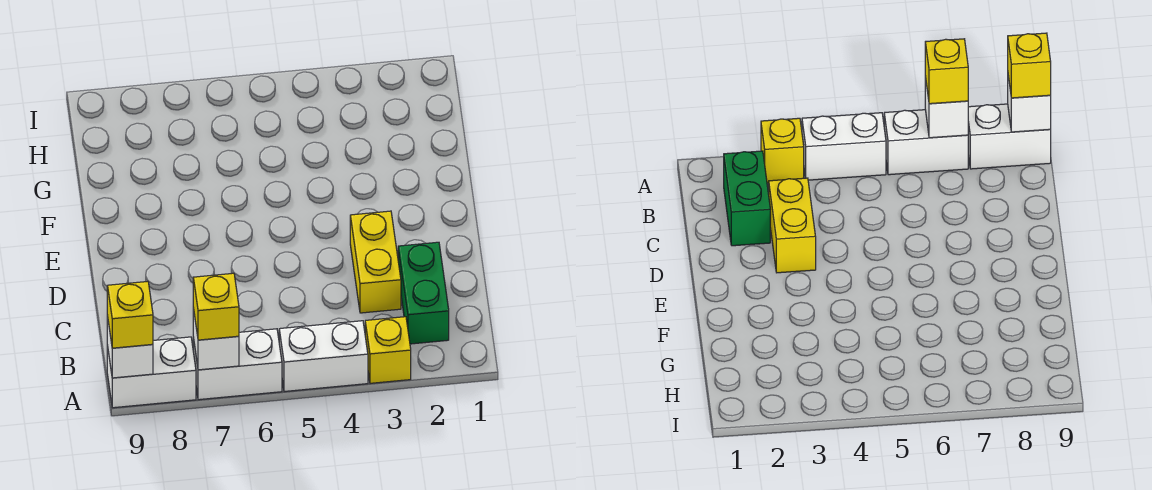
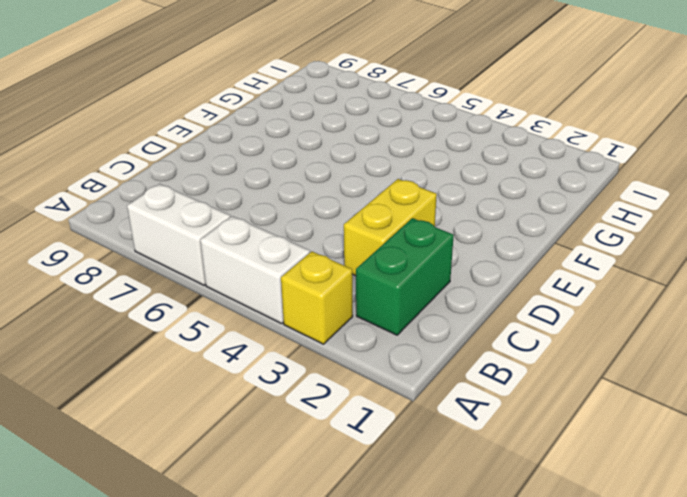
none -> white 1x2 brick [107,337,196,408]
none -> white 1x1 brick [193,308,239,370]

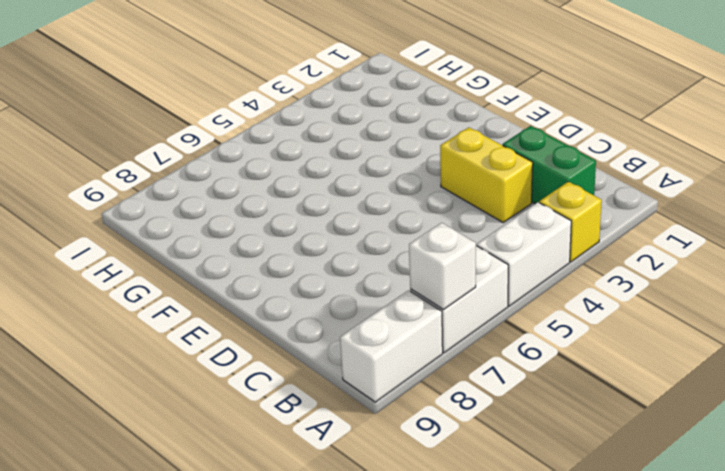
none -> white 1x1 brick [107,315,153,378]
none -> yellow 1x1 brick [193,273,239,340]

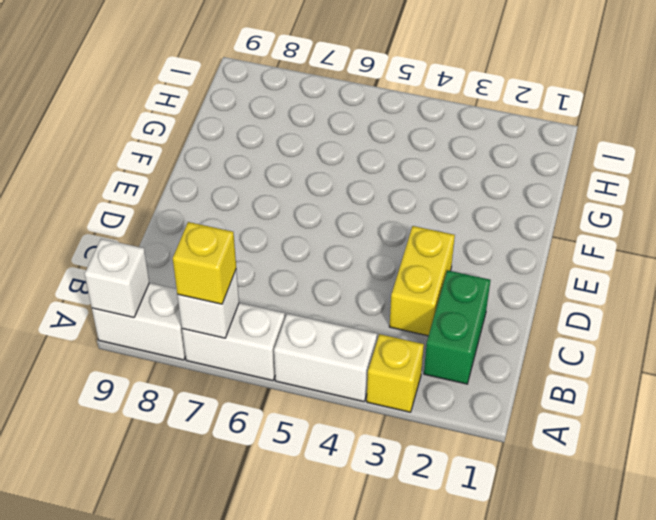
none -> yellow 1x1 brick [107,281,153,348]

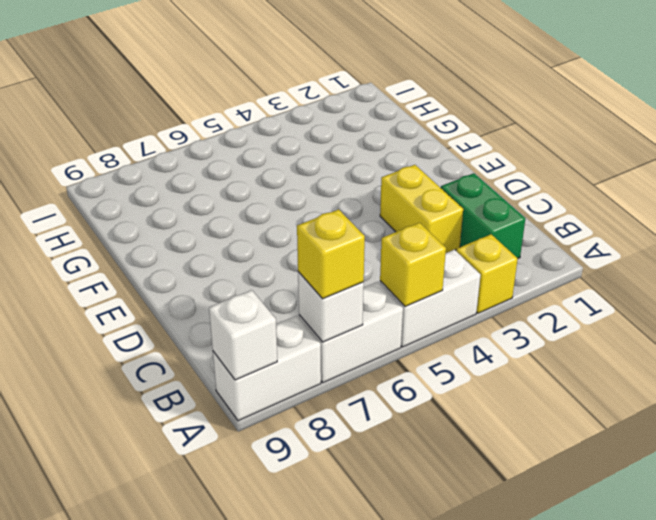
yellow 1x1 brick [380,223,446,306] -> yellow 1x1 brick moved to [107,281,153,348]

